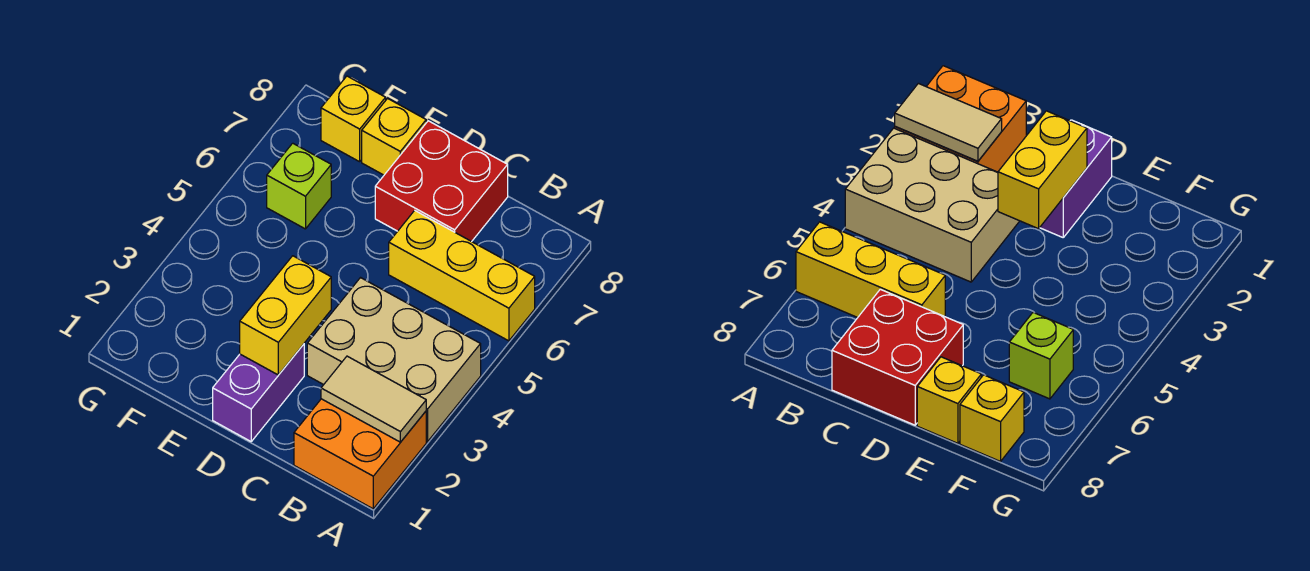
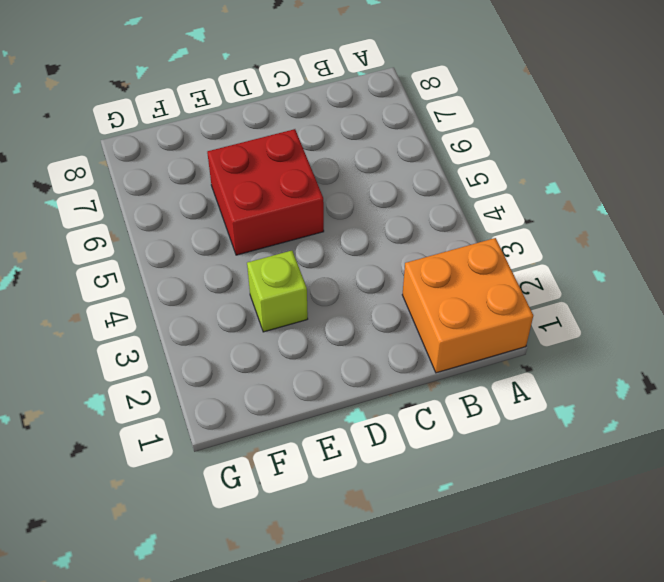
red 2x2 brick [207,129,324,255] -> red 2x2 brick moved to [375,121,508,242]
lime 1x1 brick [247,251,308,332] -> lime 1x1 brick moved to [267,143,331,229]
none -> tan 2x3 brick [307,278,481,442]
none -> yellow 1x3 brick [389,211,535,341]

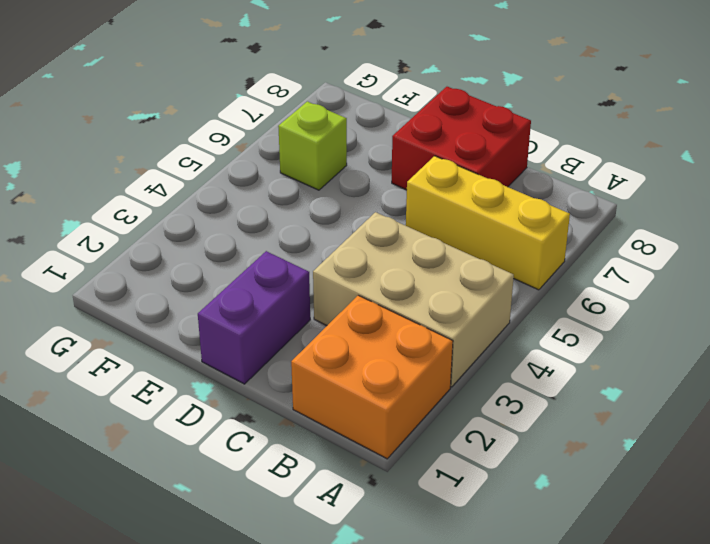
none -> yellow 1x1 brick [362,98,426,175]
none -> yellow 1x1 brick [321,76,386,162]

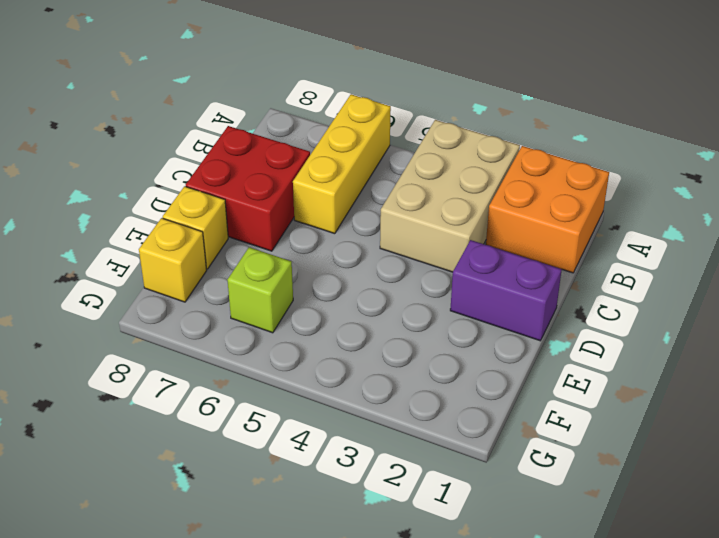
none -> tan 1x2 tile [321,356,426,442]
none -> yellow 1x2 brick [240,256,331,375]

